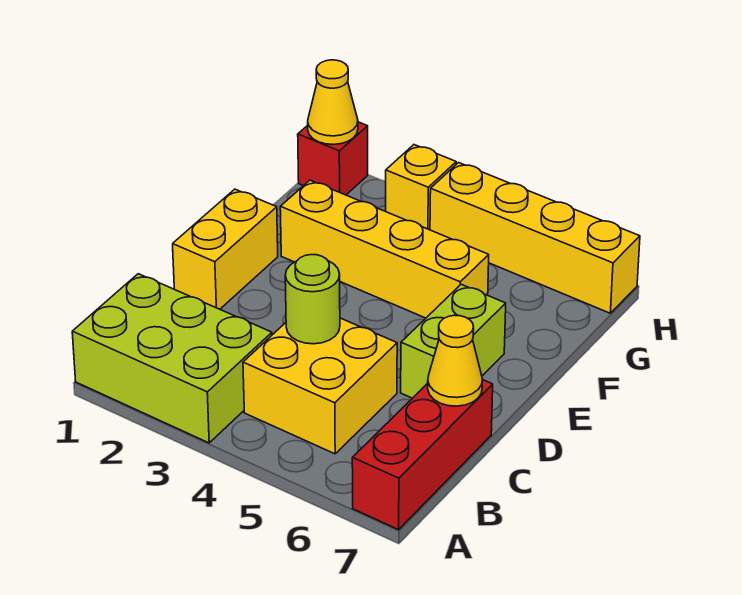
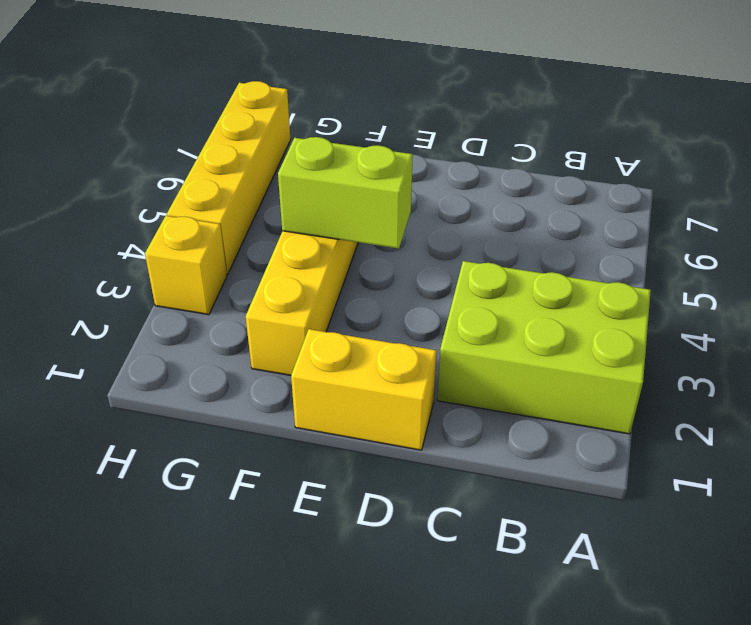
lime 2x3 brick [437,261,651,434] -> lime 2x3 brick turned to [72,274,272,443]
lime 1x2 brick [278,137,413,249] -> lime 1x2 brick moved to [401,284,506,398]
none -> red 1x3 brick [352,380,493,530]
none -> yellow 2x2 brick [243,318,397,454]
none -> red 1x1 brick [298,122,368,195]

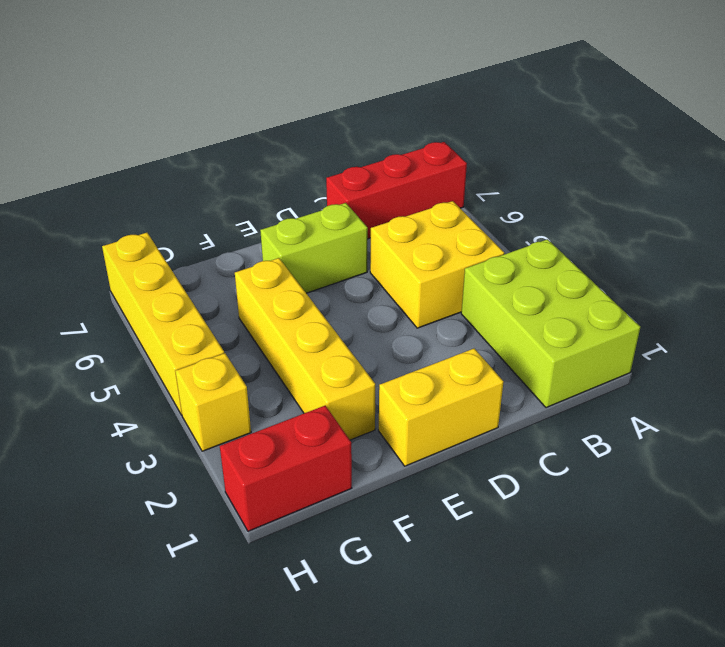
red 1x2 brick [220,406,352,531] -> red 1x1 brick [298,122,368,195]
none -> lime 1x1 round brick [285,255,340,344]
none -> yellow 1x1 cone [428,315,483,406]
none -> yellow 1x1 cone [308,60,358,145]

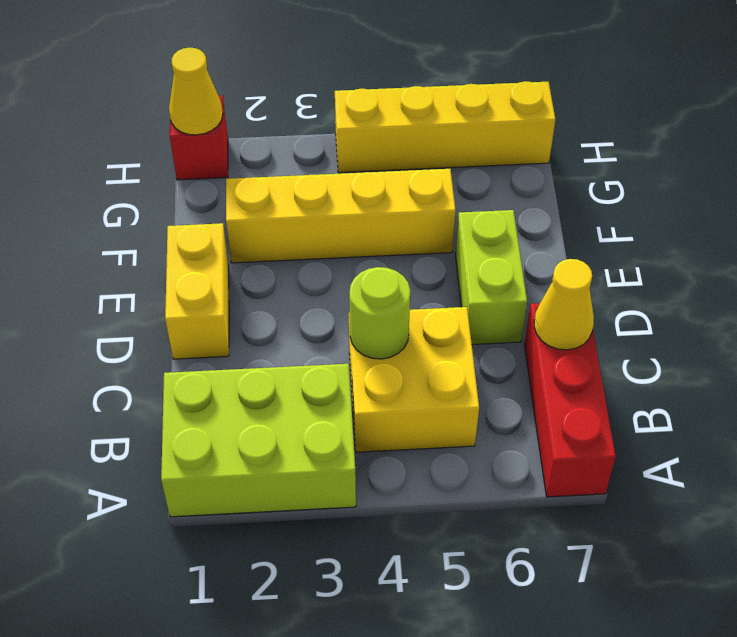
none -> yellow 1x1 brick [386,145,456,230]

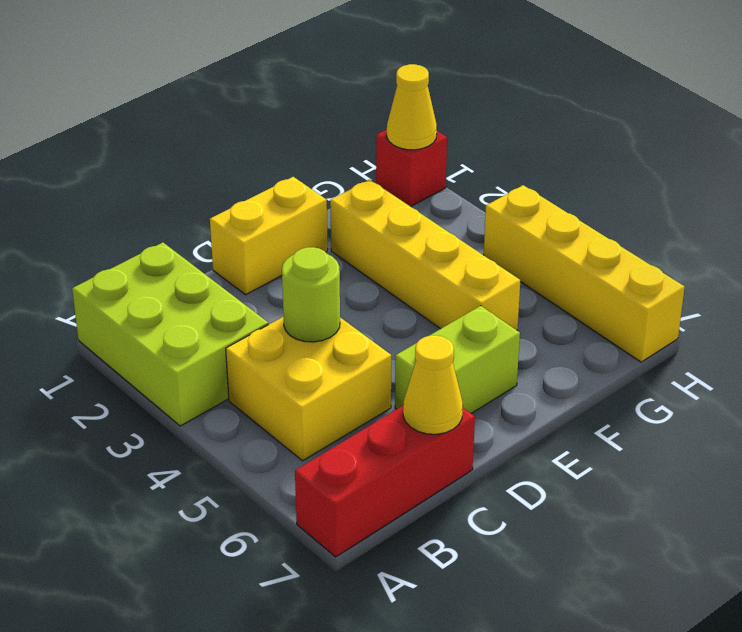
none -> yellow 1x1 brick [386,145,456,230]

